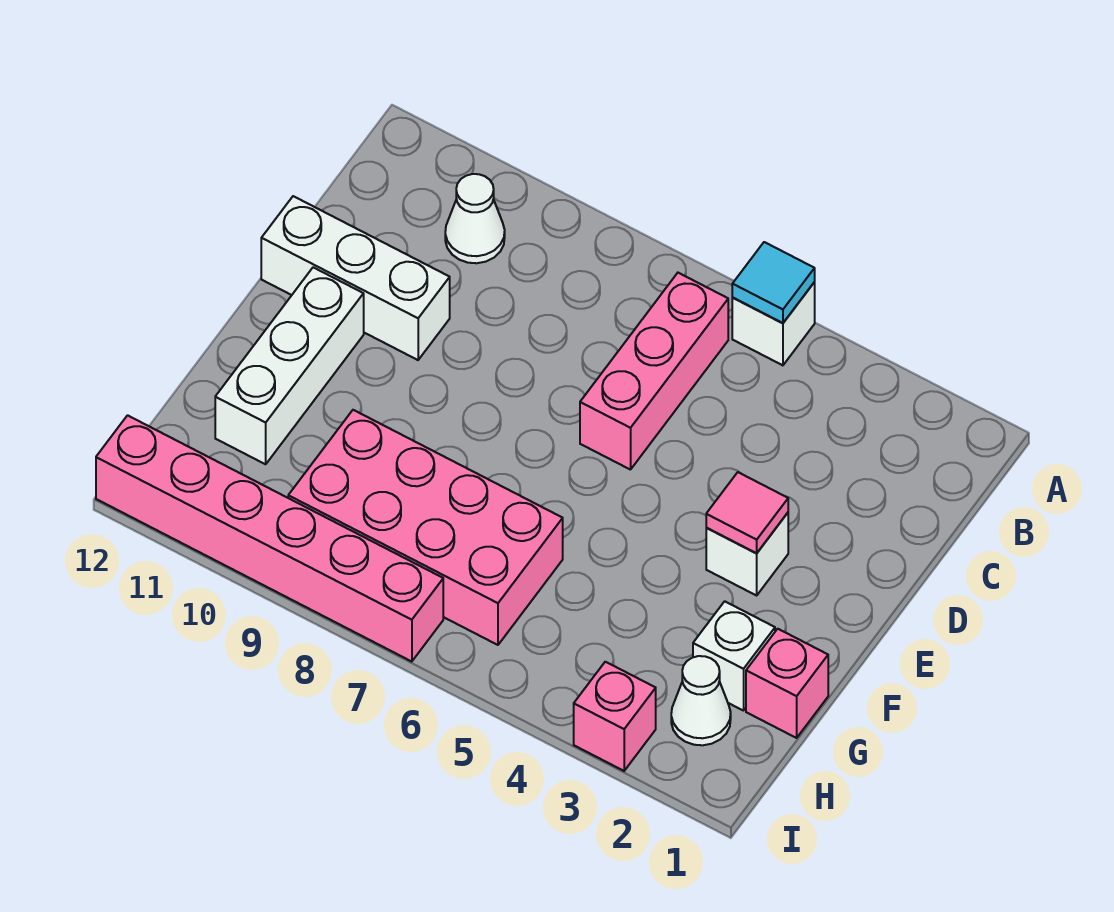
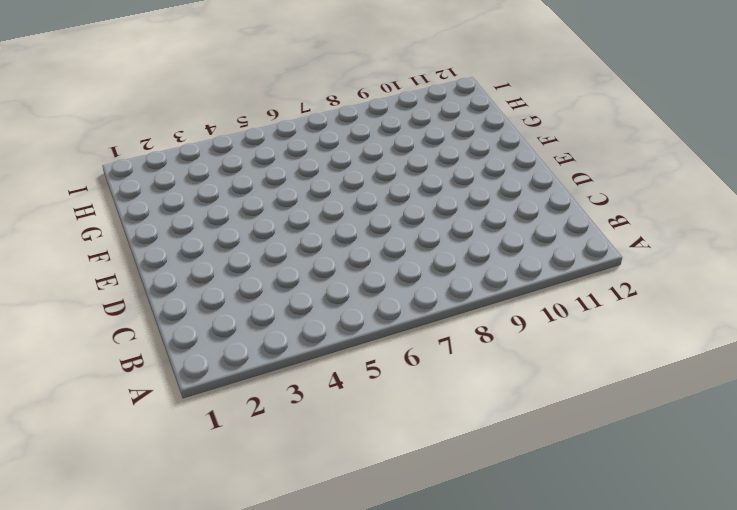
none -> white 1x1 brick [732,282,815,365]
none -> pink 1x3 brick [580,273,728,470]
none -> white 1x1 cone [445,174,505,263]

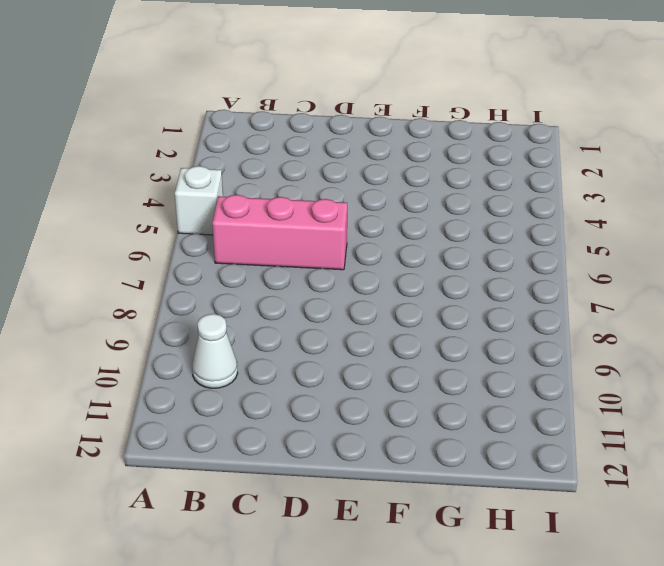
none -> white 1x3 brick [261,196,450,360]
none -> white 1x1 brick [706,513,788,595]
none -> white 1x3 brick [215,267,364,464]

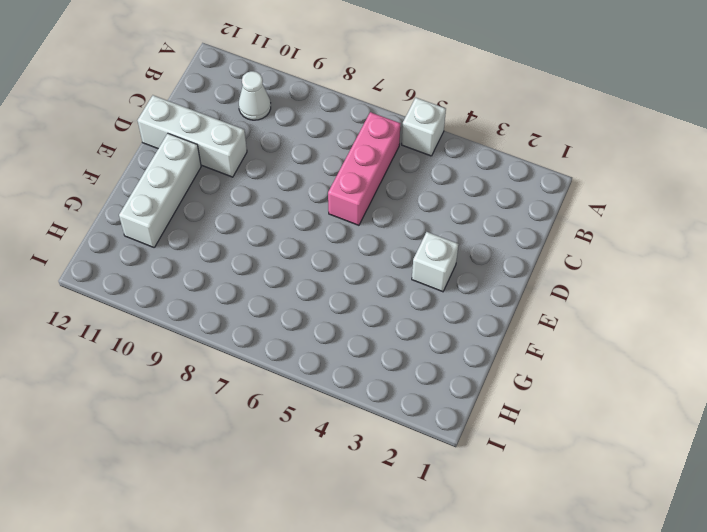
none -> pink 1x1 brick [746,629,828,738]
none -> white 1x1 brick [693,601,775,711]
none -> pink 2x4 brick [288,410,563,645]

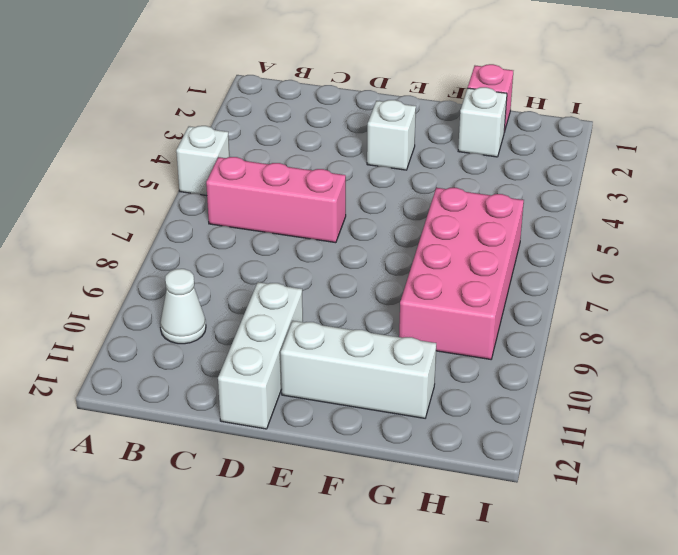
none -> white 1x1 cone [671,656,731,745]
none -> pink 1x1 brick [574,662,656,771]
none -> pink 1x6 brick [96,415,443,662]

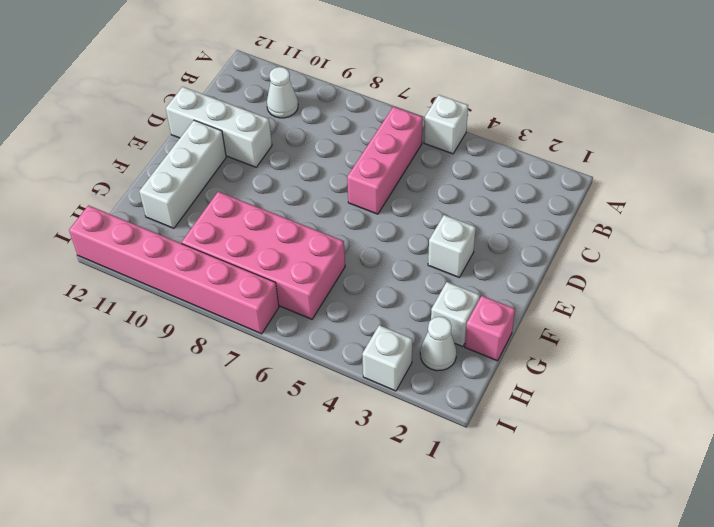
white 1x1 brick [362,325,412,391] -> pink 1x1 brick [574,662,656,771]
none -> cyan 1x1 tile [732,242,815,323]
none -> pink 1x1 tile [706,472,788,553]

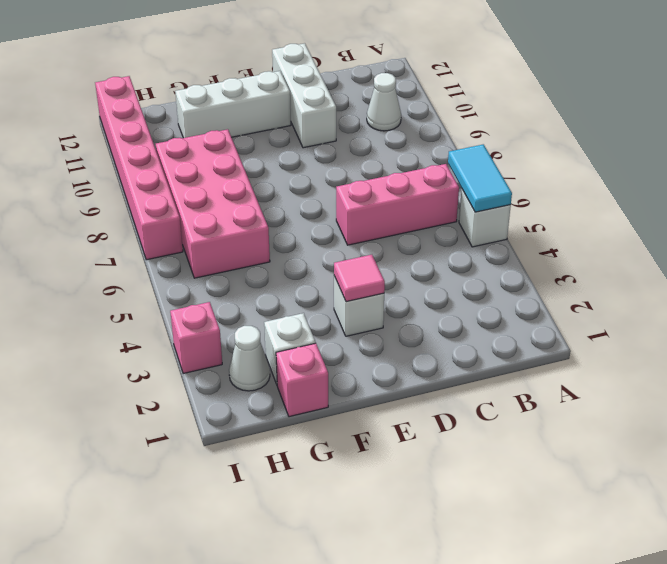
cyan 1x2 tile [448,144,512,212] -> cyan 1x1 tile [732,242,815,323]

